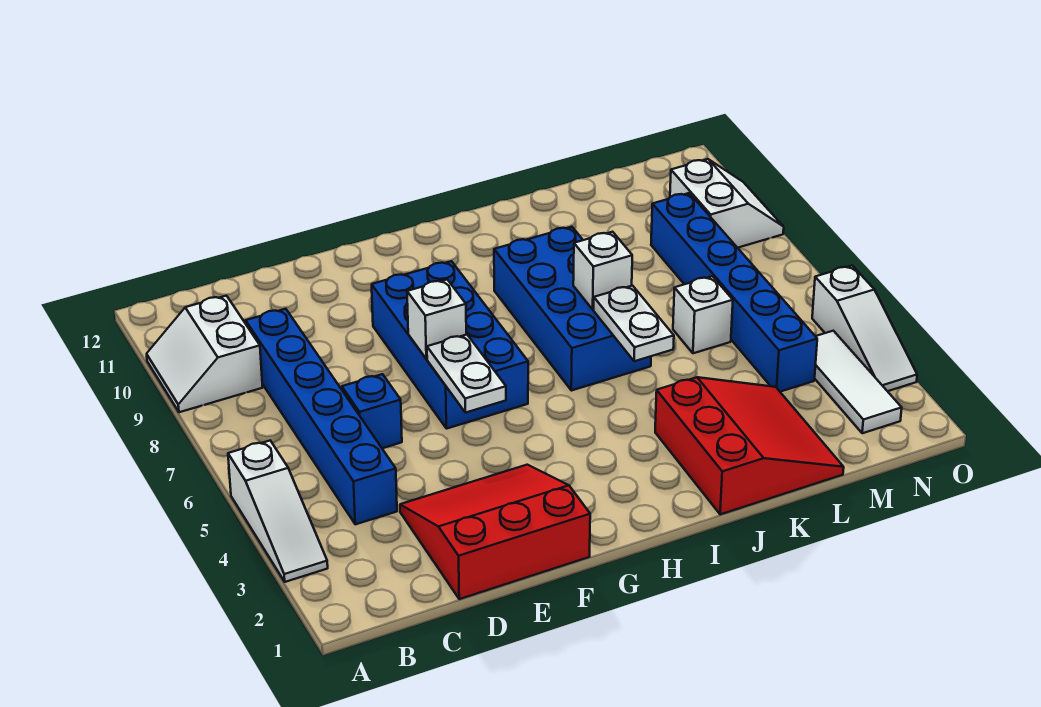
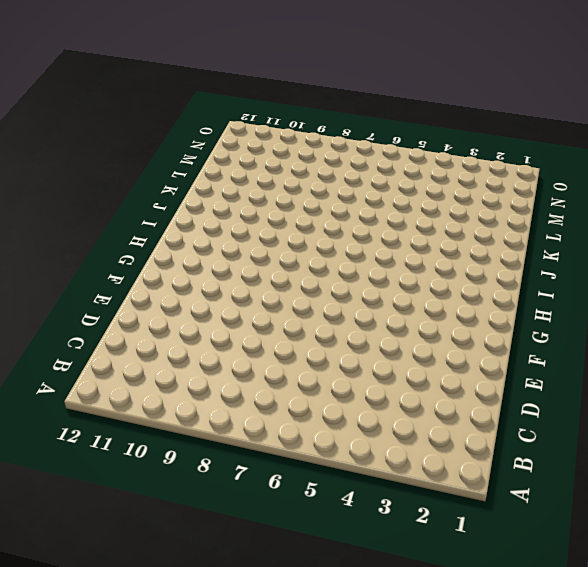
none -> white 1x3 slope [228,441,328,582]
none -> white 2x2 slope [147,296,263,412]
none -> blue 1x6 brick [246,309,397,524]

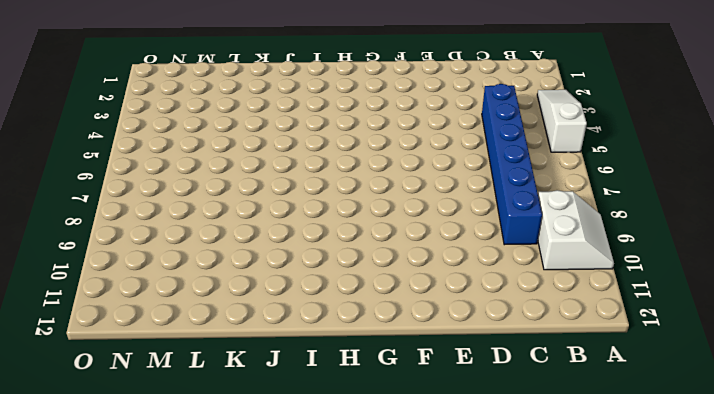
none -> red 3x3 slope [400,465,590,599]
none -> blue 1x1 brick [342,374,402,448]
none -> blue 2x4 brick [372,261,528,429]

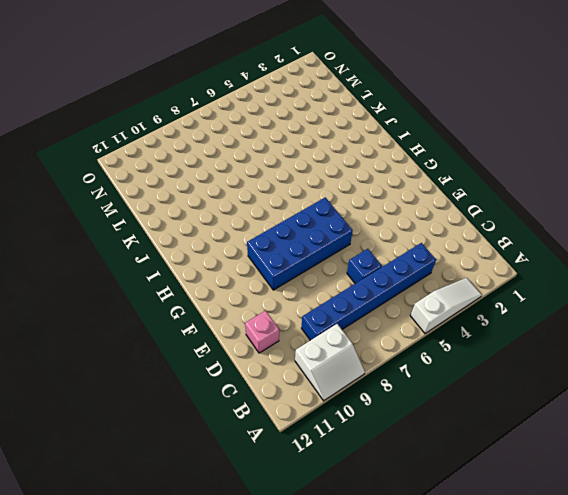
pink 1x1 brick [245,311,279,353] -> none
none -> red 3x3 slope [400,465,590,599]
none -> blue 2x4 brick [494,227,651,391]
none -> red 3x3 slope [655,377,844,514]

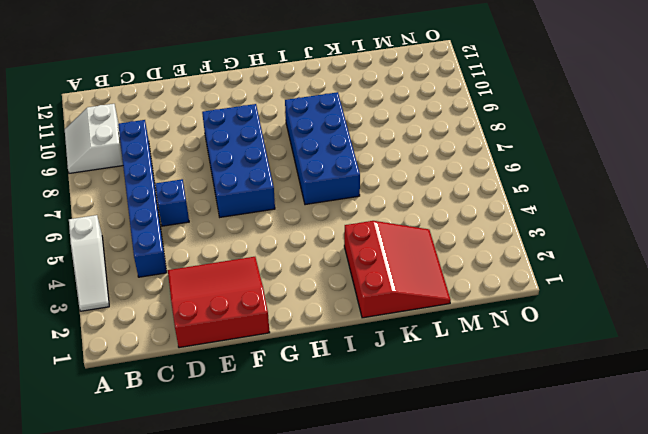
none -> white 1x1 brick [673,276,733,353]
none -> blue 1x6 brick [651,193,817,392]
none -> white 1x3 tile [815,331,902,433]

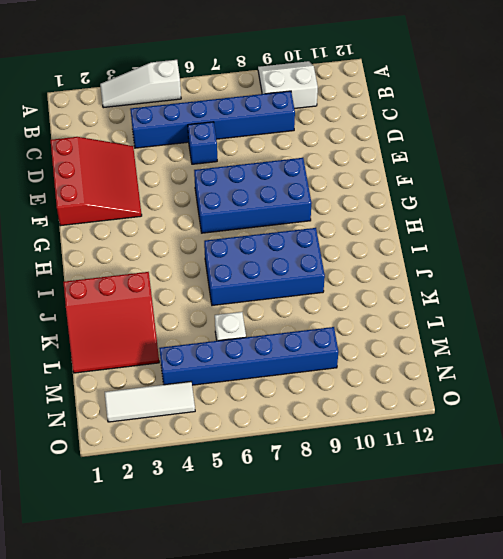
none -> white 2x2 slope [670,159,784,248]
none -> white 1x3 slope [812,266,917,391]
none -> white 1x2 plate [427,335,506,413]

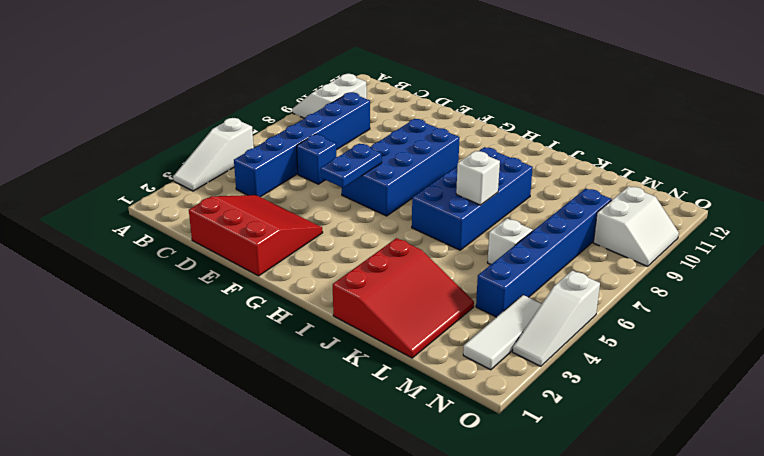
blue 1x2 plate [321,144,382,188] -> white 1x2 plate [427,335,506,413]
none -> white 1x1 brick [407,280,466,359]
none -> white 1x2 plate [594,286,674,361]

